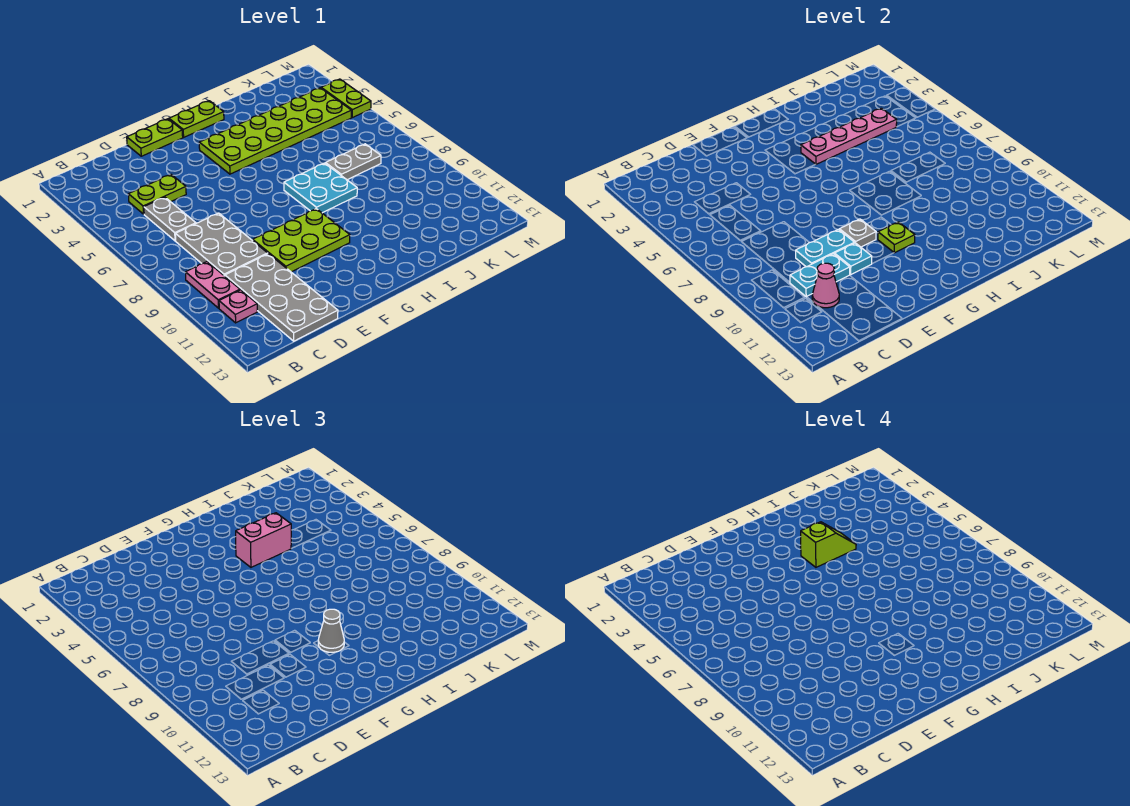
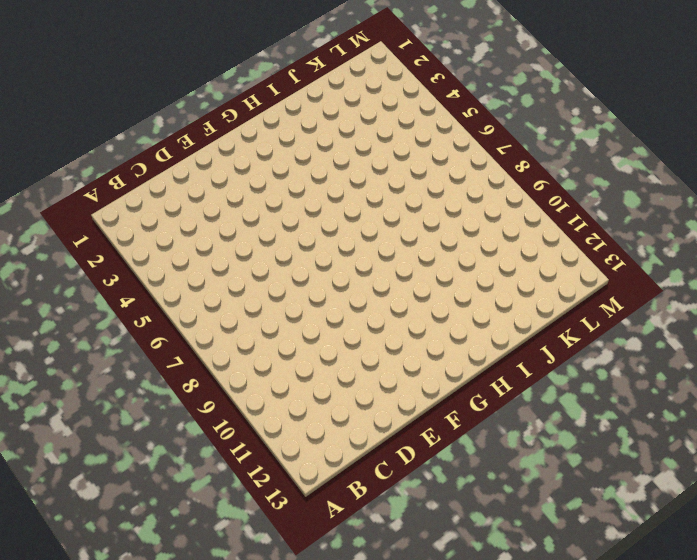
none -> pink 1x2 plate [186,262,240,308]
none -> pink 1x1 plate [219,290,257,323]
none -> lime 1x2 plate [128,175,186,214]

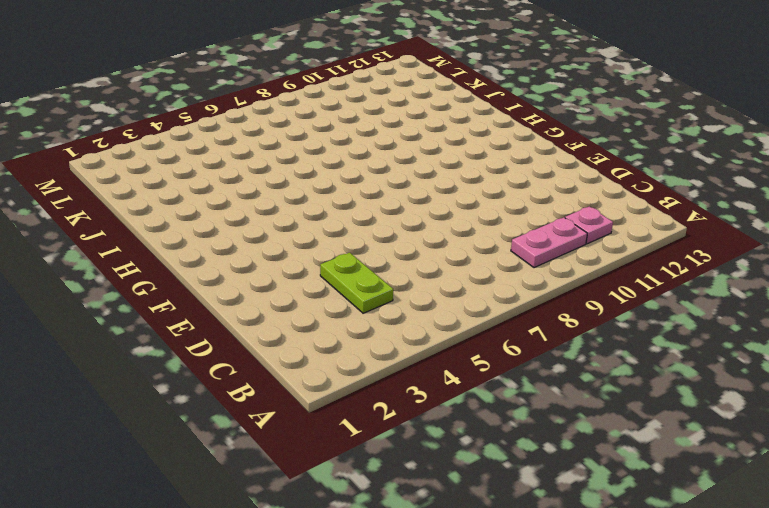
none -> grey 1x2 plate [144,197,196,241]
none -> grey 2x3 plate [176,213,268,276]
none -> grey 2x4 plate [225,254,338,341]

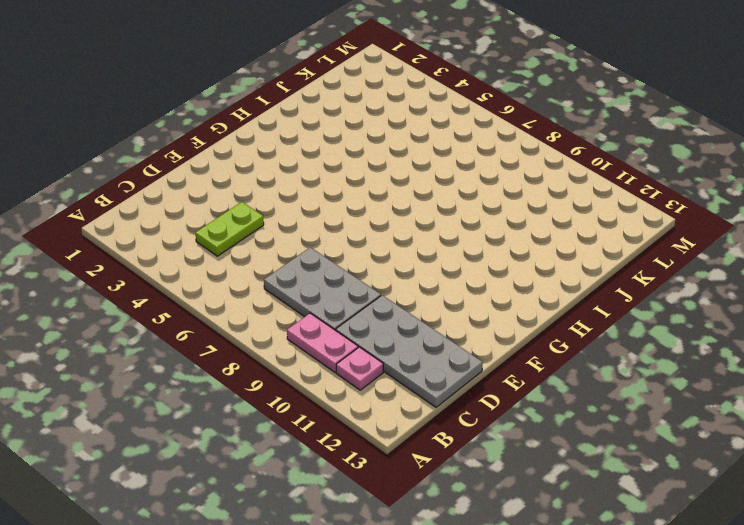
none -> grey 1x2 plate [144,197,196,241]
none -> lime 1x2 plate [127,119,183,156]
none -> lime 2x3 plate [252,209,350,272]

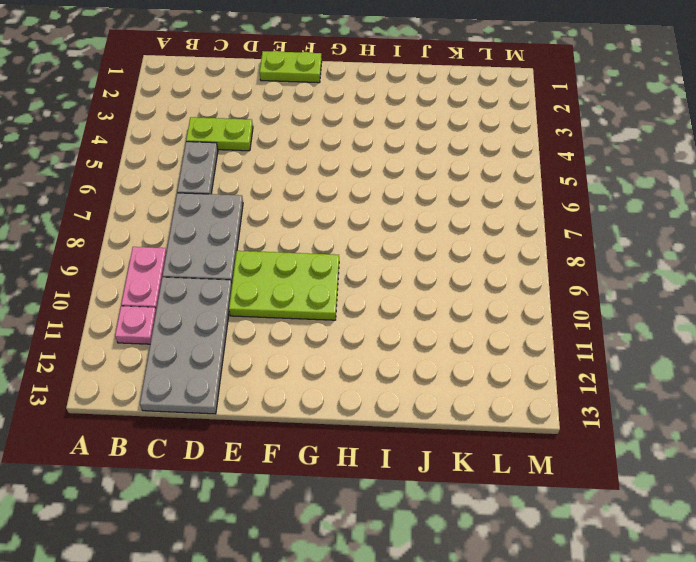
none -> lime 1x2 plate [169,101,224,137]
none -> lime 2x6 plate [199,88,351,174]
none -> cyan 2x2 plate [284,163,357,213]

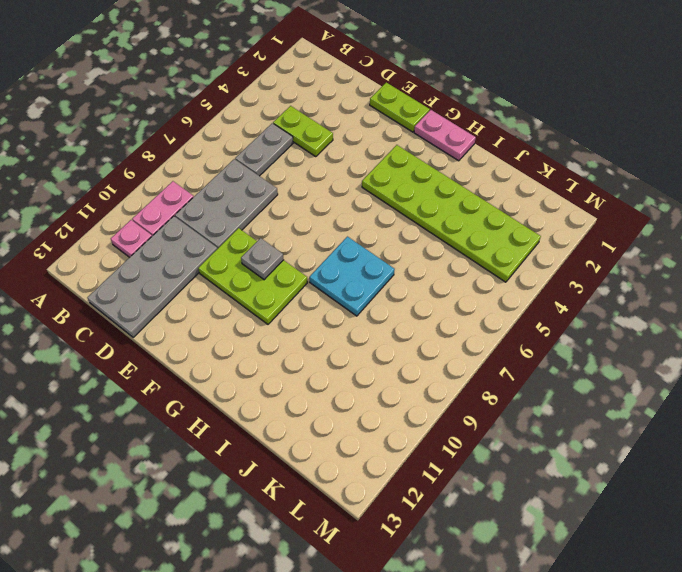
pink 1x2 plate [414,110,476,161] -> lime 1x2 plate [169,101,224,137]
none -> grey 1x2 plate [326,144,381,180]
none -> lime 1x2 plate [321,79,371,117]
none -> cyan 1x2 plate [790,254,850,297]

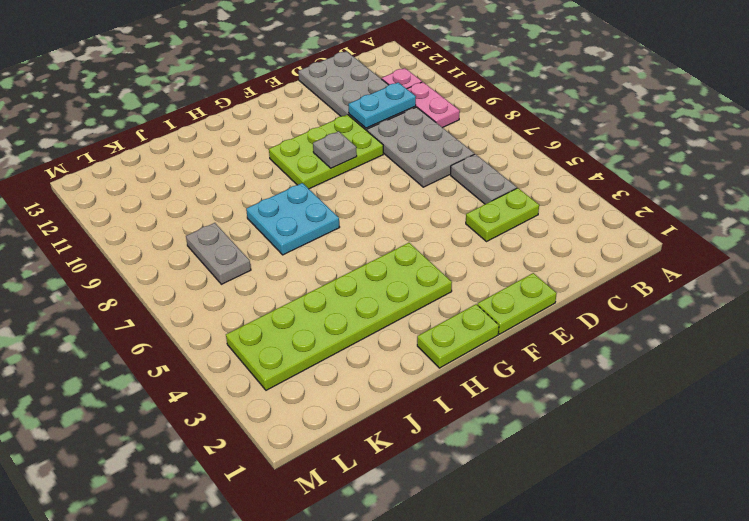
grey 1x2 plate [186,223,251,284] -> grey 1x2 plate turned to [326,144,381,180]
none -> lime 1x2 plate [321,79,371,117]
none -> pink 1x1 cone [812,263,839,308]
none -> cyan 1x2 plate [796,229,855,267]

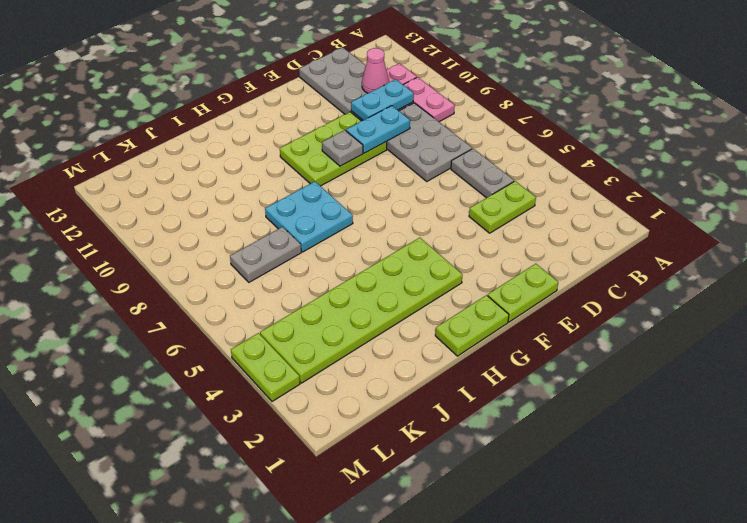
none -> cyan 1x1 plate [835,243,872,274]
none -> lime 1x1 plate [878,222,915,253]
none -> pink 1x4 plate [801,108,897,164]

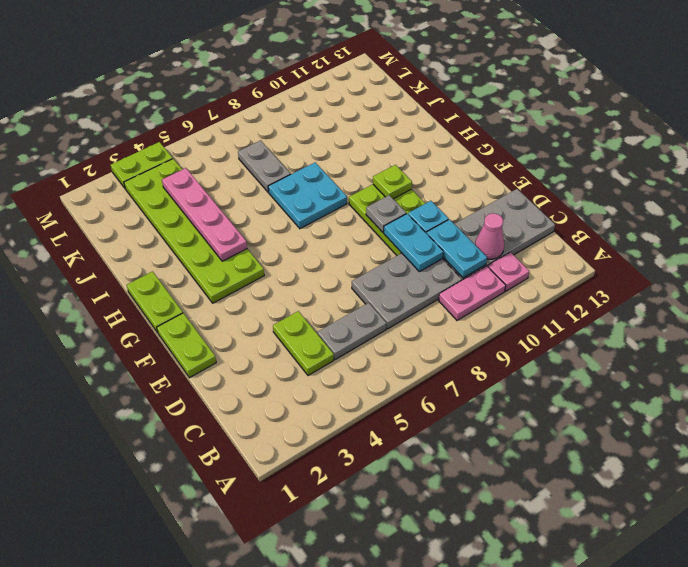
none -> grey 1x1 cone [318,609,344,652]
none -> pink 1x2 brick [236,513,291,567]
none -> lime 1x2 slope [801,522,856,567]

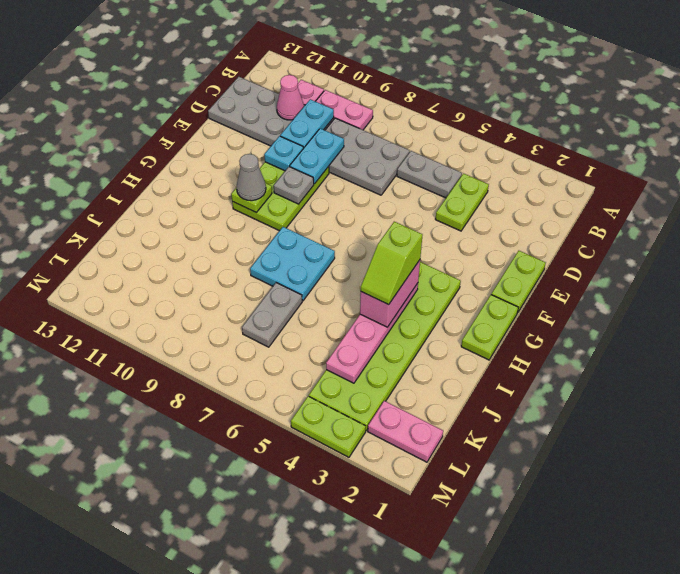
pink 1x2 plate [368,401,443,462] -> none

